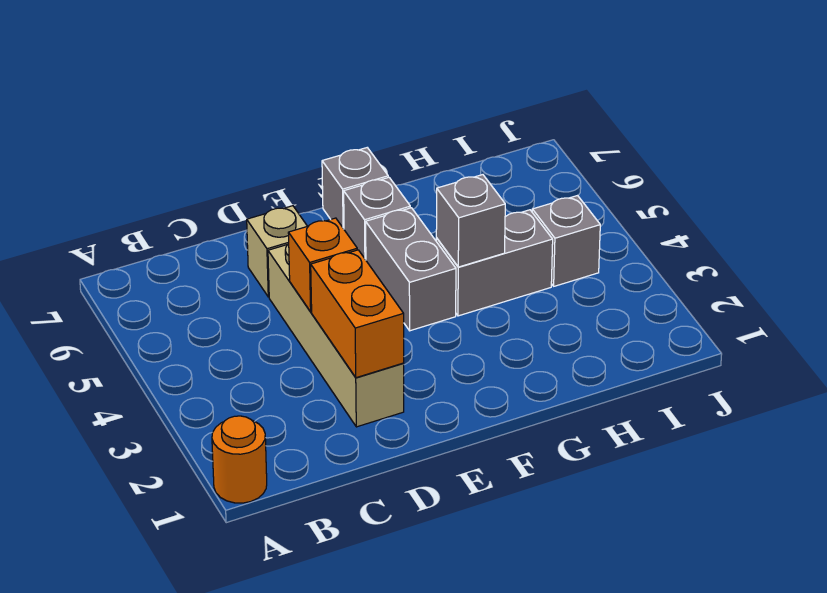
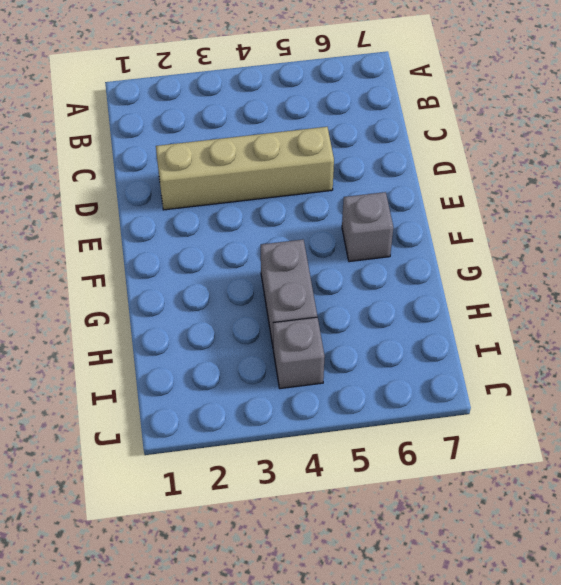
none -> orange 1x1 round brick [212,416,267,503]
none -> tan 1x1 brick [247,206,307,297]

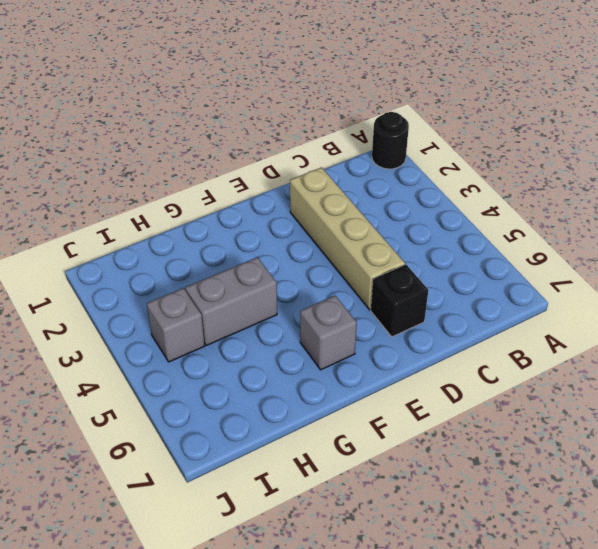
black 1x1 round brick [372,112,409,169] -> orange 1x1 round brick [212,416,267,503]
black 1x1 brick [371,265,428,337] -> tan 1x1 brick [247,206,307,297]
none -> grey 1x2 brick [366,208,456,331]
none -> grey 1x1 brick [322,148,388,229]

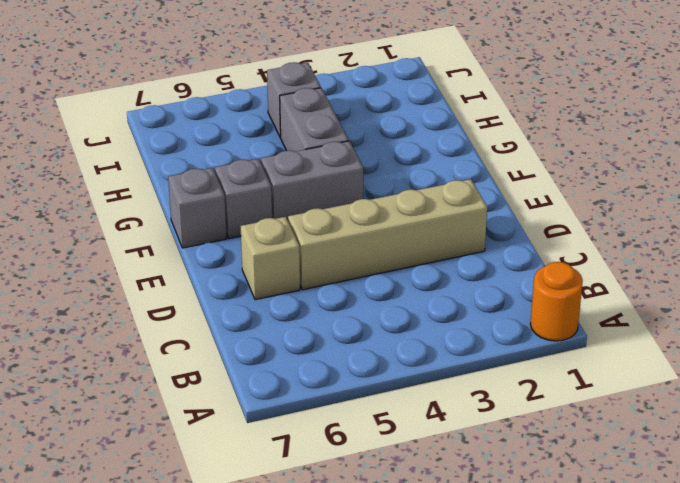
none -> orange 1x2 brick [311,250,404,378]
none -> orange 1x1 brick [288,218,357,312]

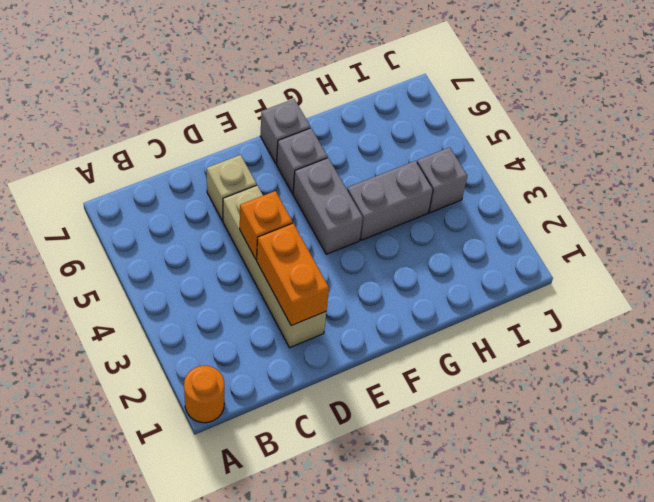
none -> grey 1x1 brick [436,175,505,267]

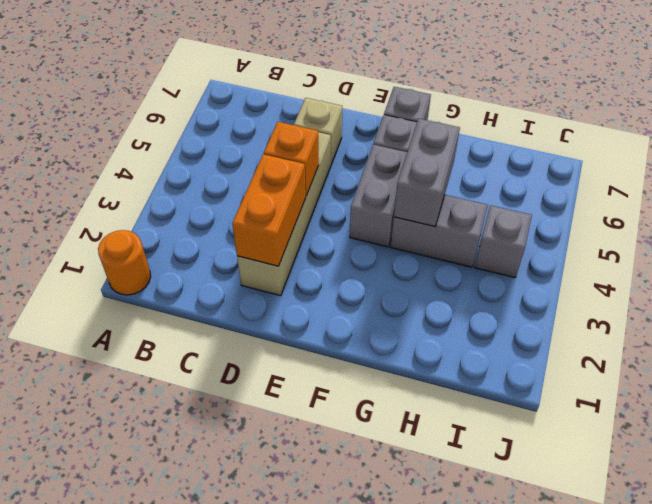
grey 1x2 brick [394,119,460,227] -> grey 1x1 brick [436,175,505,267]

